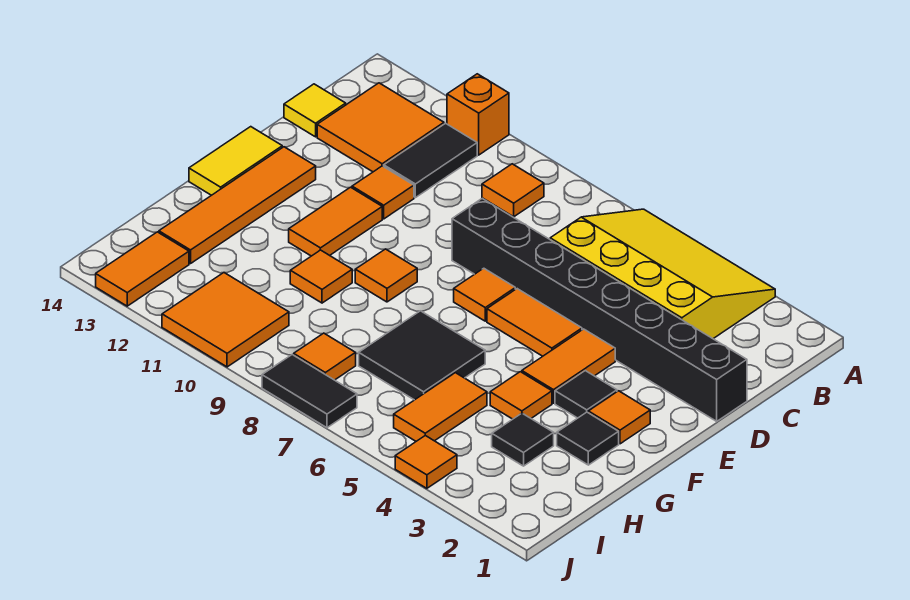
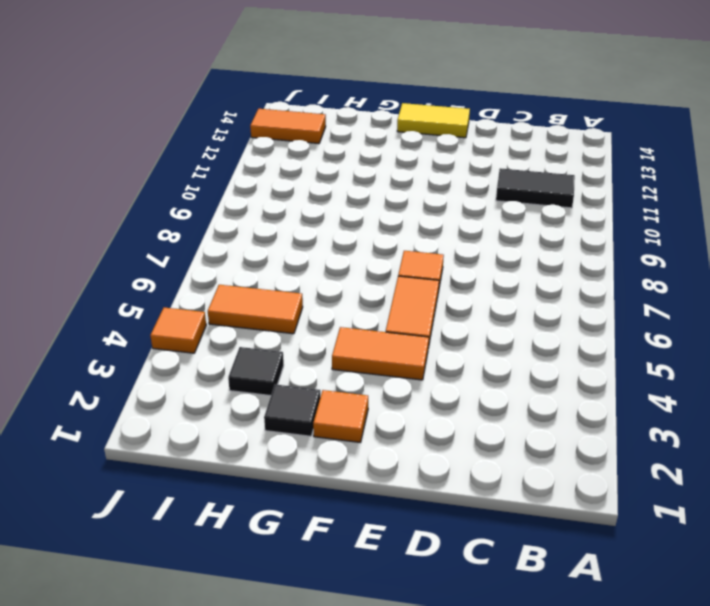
none -> yellow 3x4 slope [550,209,775,339]
none -> orange 1x1 brick [447,74,509,155]
none -> orange 1x1 tile [482,164,544,217]

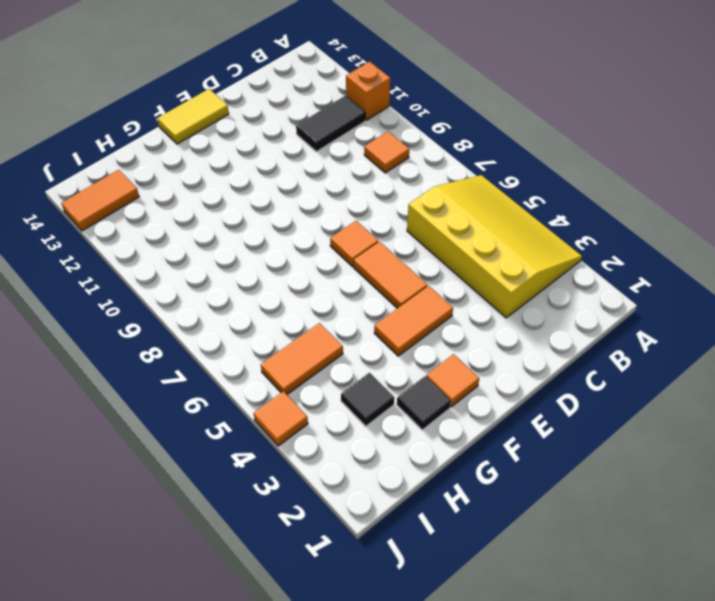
none -> orange 2x2 tile [317,83,444,172]
none -> yellow 1x1 tile [284,84,346,137]
none -> black 1x8 brick [452,199,747,421]

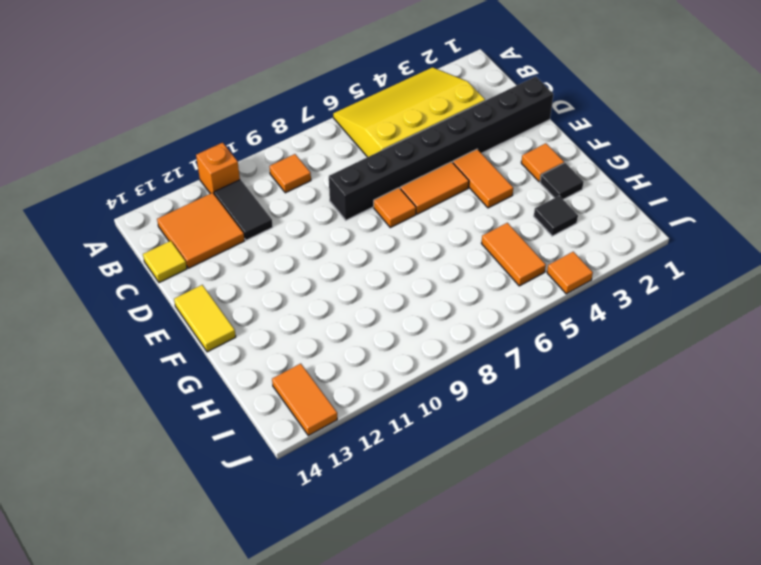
none -> orange 1x1 tile [352,166,414,219]
none -> orange 1x2 tile [289,187,382,256]
none -> orange 1x4 tile [159,147,316,264]

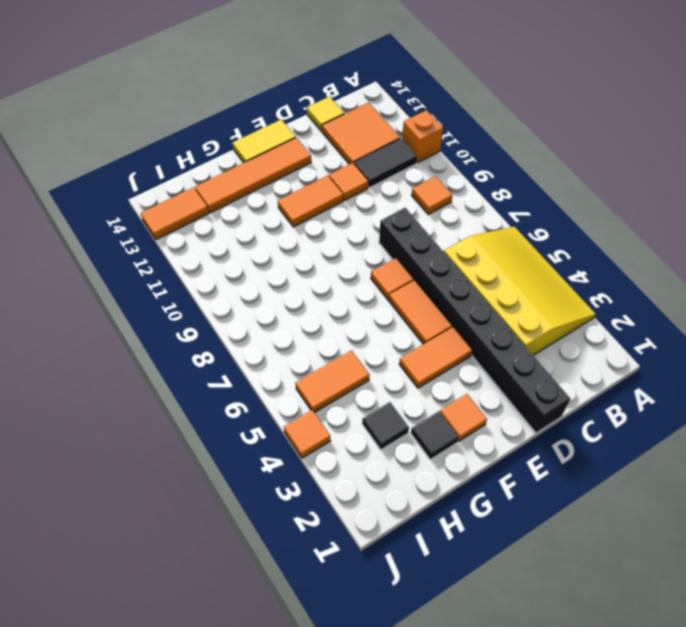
none -> black 1x1 tile [555,371,617,418]
none -> orange 1x1 tile [355,249,417,302]
none -> orange 1x1 tile [490,372,552,419]

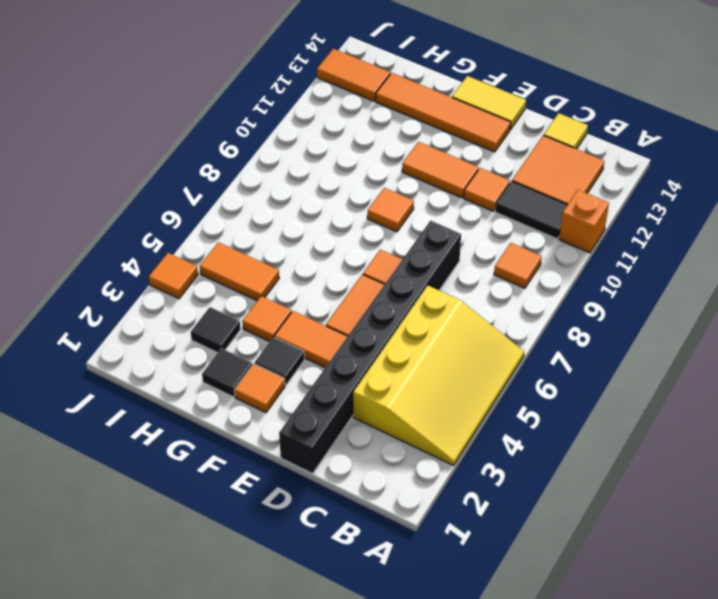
none -> black 2x2 tile [359,311,485,400]
none -> orange 1x1 tile [290,250,352,303]
none -> orange 1x1 tile [294,333,356,380]

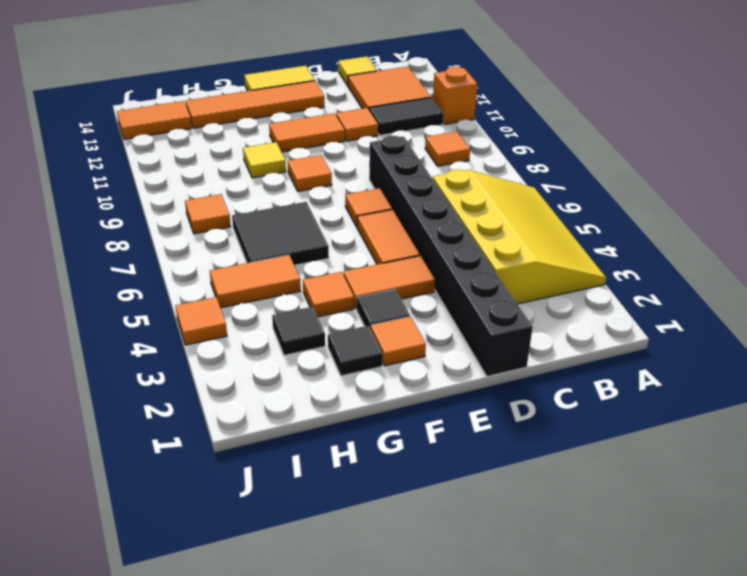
yellow 1x1 tile [243,142,286,178] -> orange 1x1 tile [290,250,352,303]
none -> orange 2x2 tile [162,273,289,367]
none -> black 1x2 tile [262,355,357,428]

